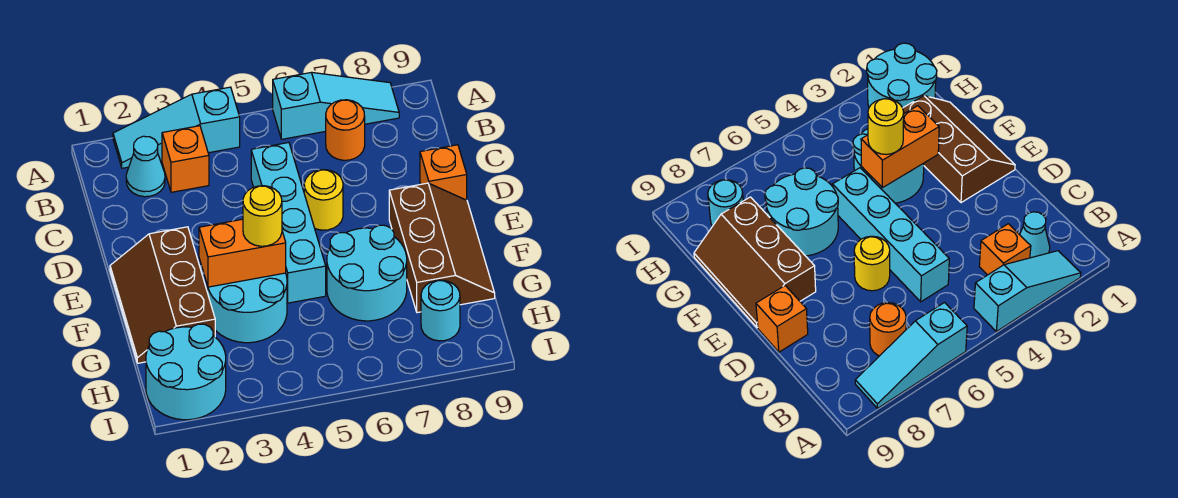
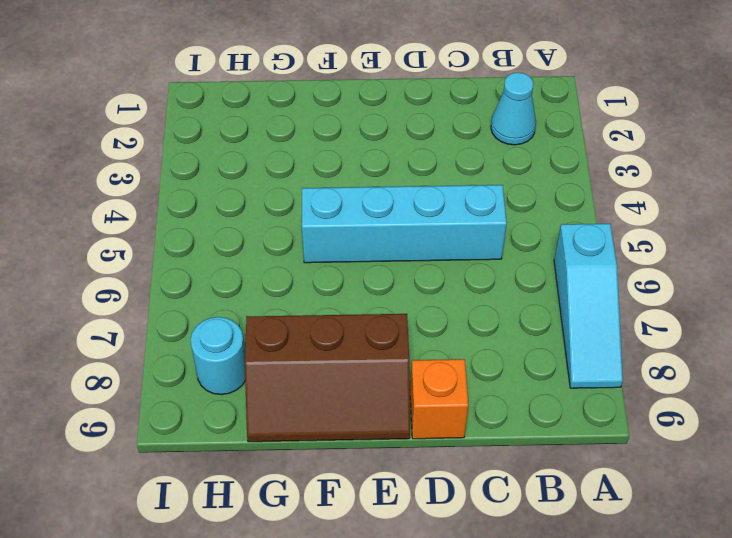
none -> cyan 1x3 slope [113,87,240,168]
none -> orange 1x1 brick [162,126,209,192]
none -> orange 1x1 round brick [326,100,365,160]

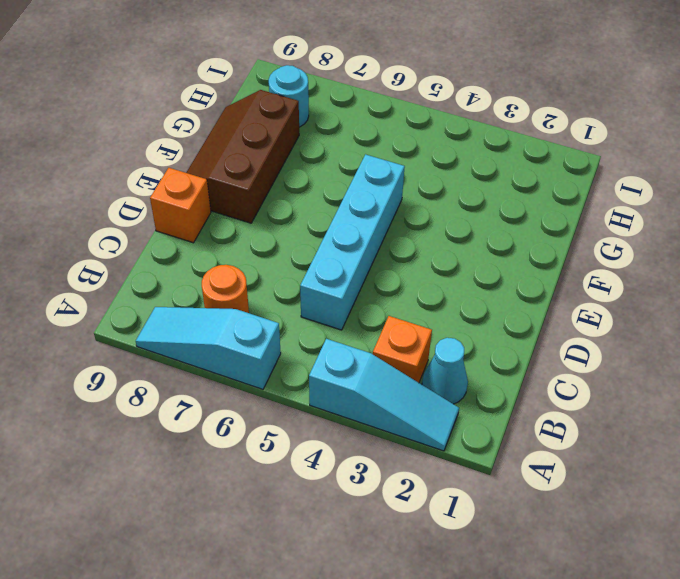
none -> yellow 1x1 round brick [304,170,343,230]
none -> brown 2x3 slope [110,227,215,363]
none -> cyan 2x2 round brick [207,273,287,343]

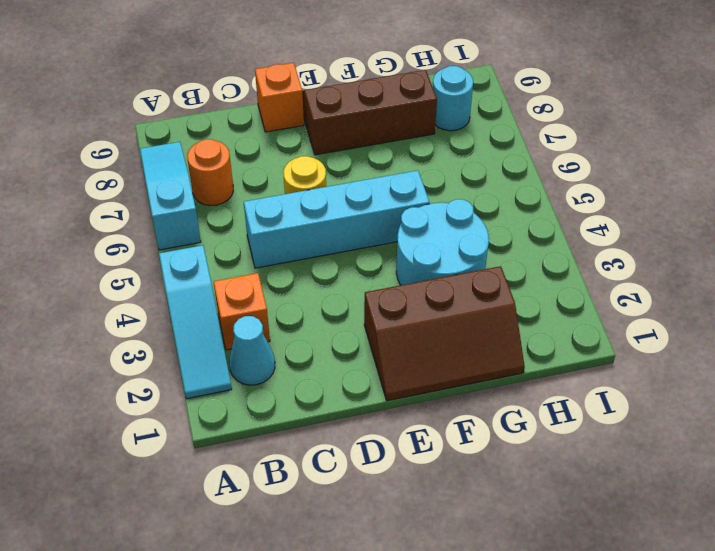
none -> cyan 2x2 round brick [327,225,407,321]
none -> cyan 2x2 round brick [146,324,226,420]
none -> orange 1x2 brick [199,219,286,287]

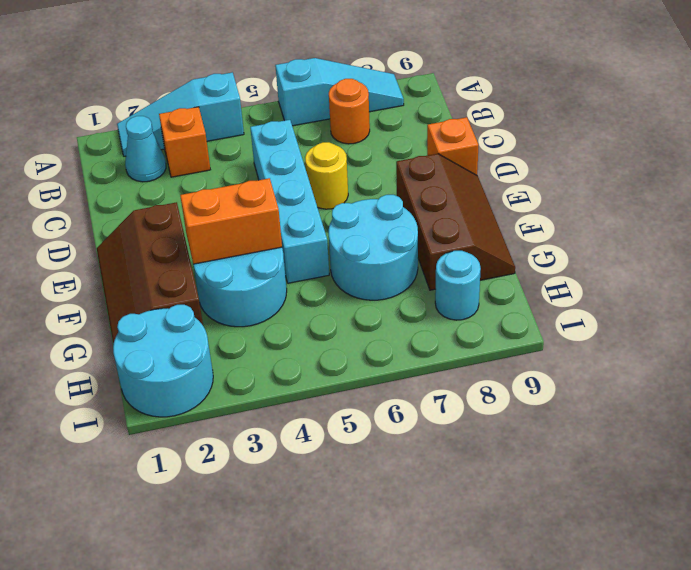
none -> yellow 1x1 round brick [243,186,282,246]

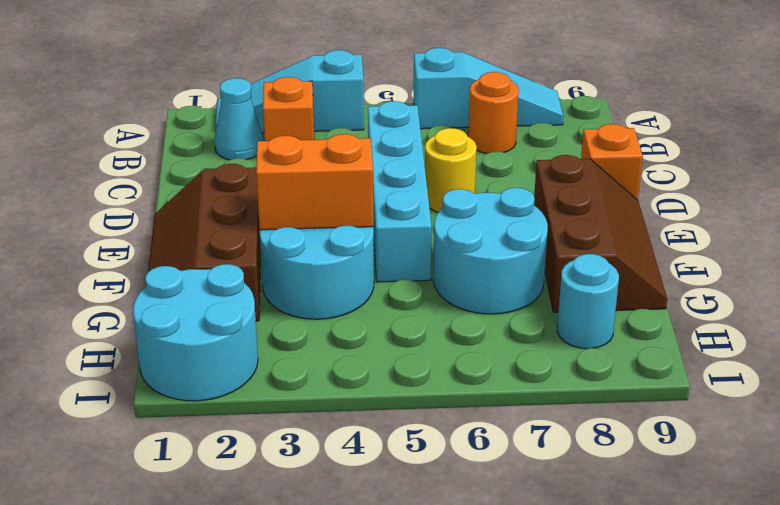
none -> yellow 1x1 round brick [243,186,282,246]

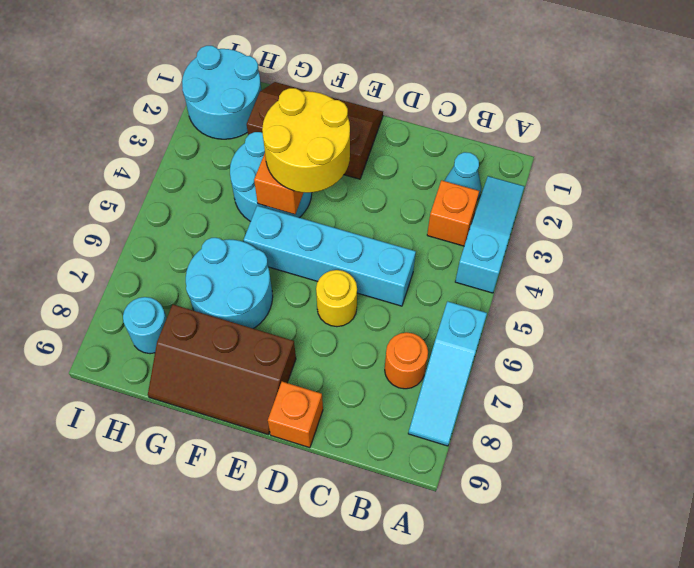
yellow 2x2 round brick [262,88,350,193] -> yellow 1x1 round brick [243,186,282,246]

